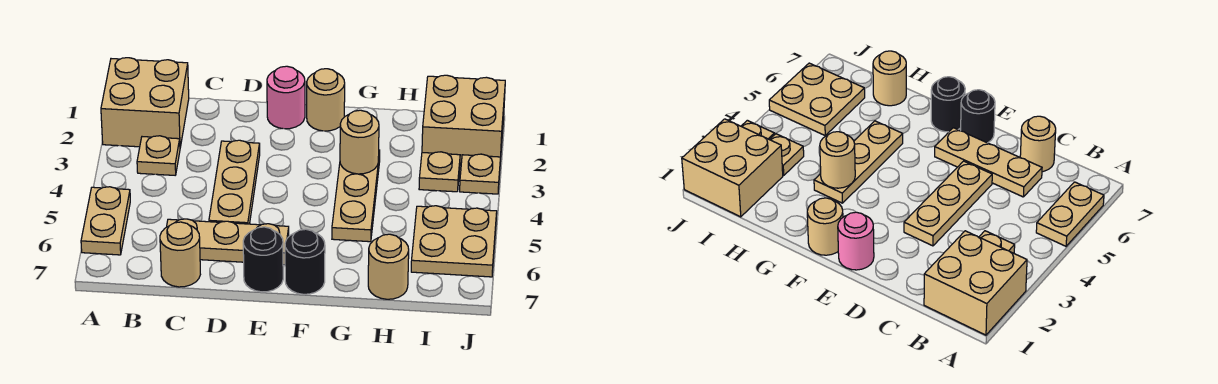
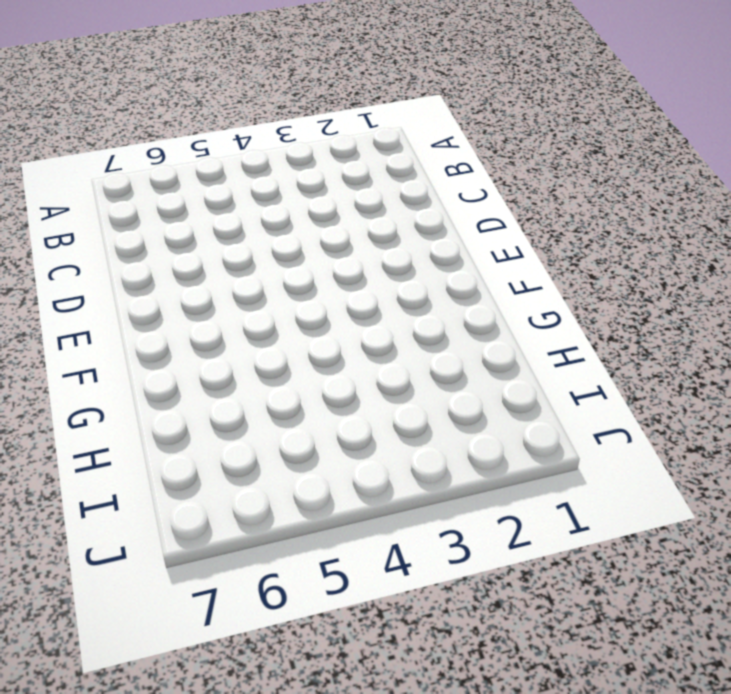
none -> tan 2x2 brick [101,58,189,147]
none -> tan 1x2 plate [81,187,130,255]
none -> tan 1x1 plate [137,136,180,175]

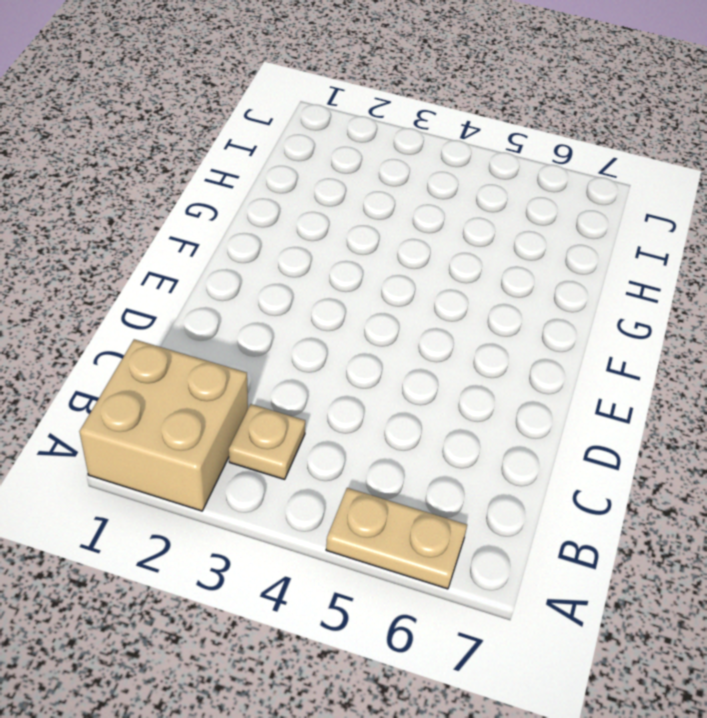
none -> tan 1x3 plate [167,219,289,265]
none -> tan 1x1 round brick [160,222,200,287]
none -> tan 1x3 plate [209,140,260,224]

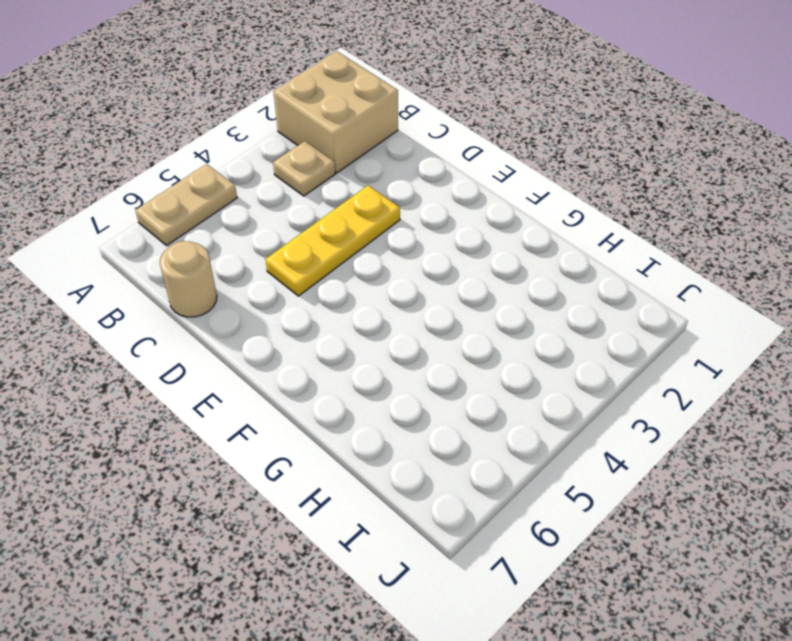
yellow 1x3 plate [265,185,400,296] -> tan 1x3 plate [209,140,260,224]
none -> tan 1x3 plate [167,219,289,265]
none -> pink 1x1 round brick [267,66,305,129]
none -> black 1x1 round brick [243,227,283,292]

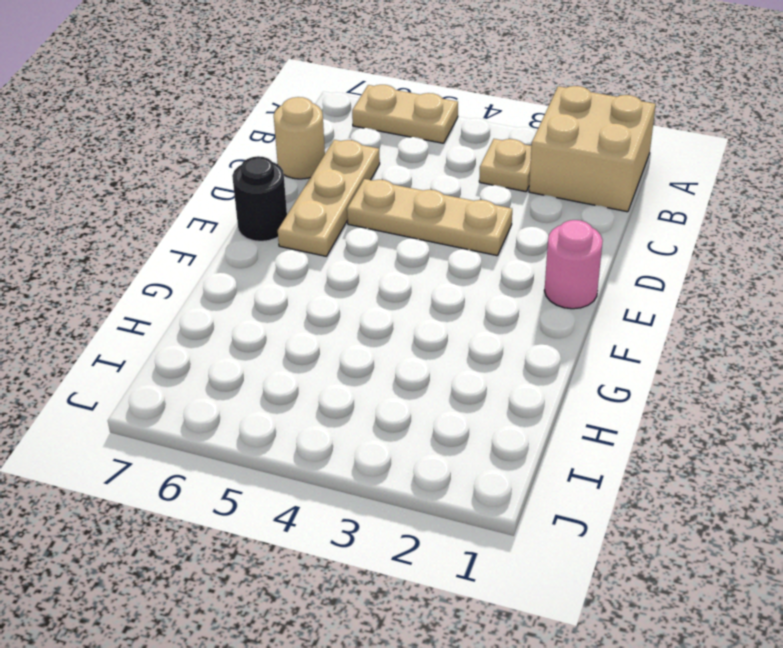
none -> tan 1x1 round brick [307,69,345,131]
none -> black 1x1 round brick [285,229,325,294]
none -> tan 1x3 plate [332,150,380,242]

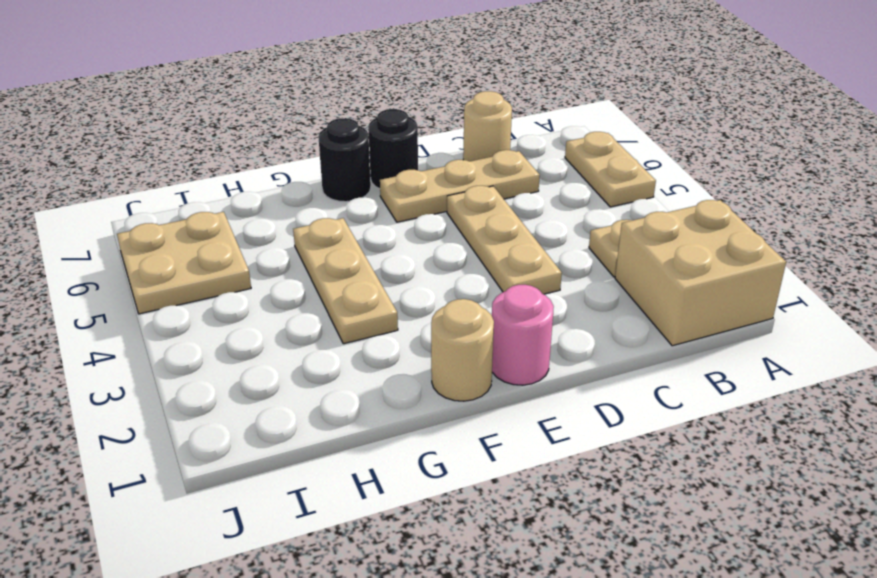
none -> tan 1x1 round brick [368,234,409,299]
none -> tan 2x2 brick [422,75,505,165]
none -> tan 1x1 plate [419,152,460,192]

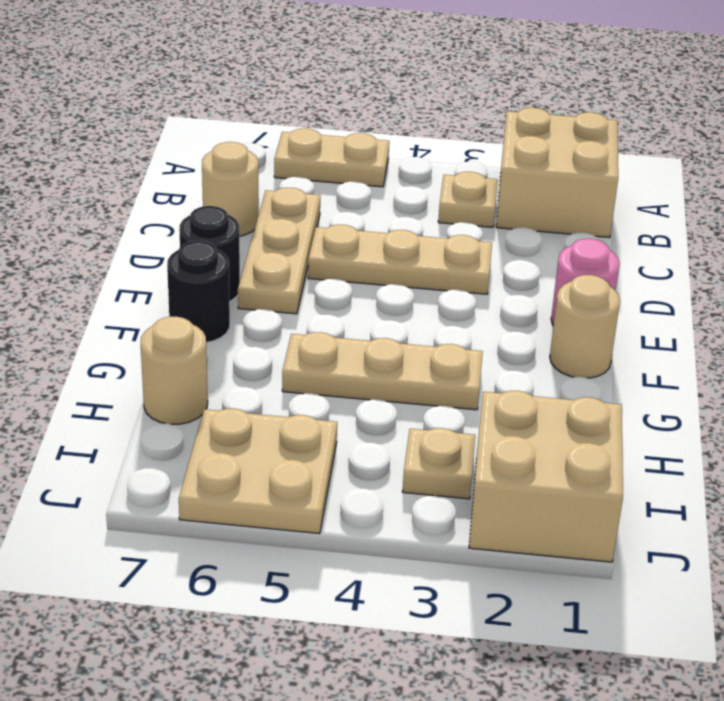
none -> tan 1x1 plate [460,154,501,194]
none -> tan 1x1 round brick [340,110,379,174]

